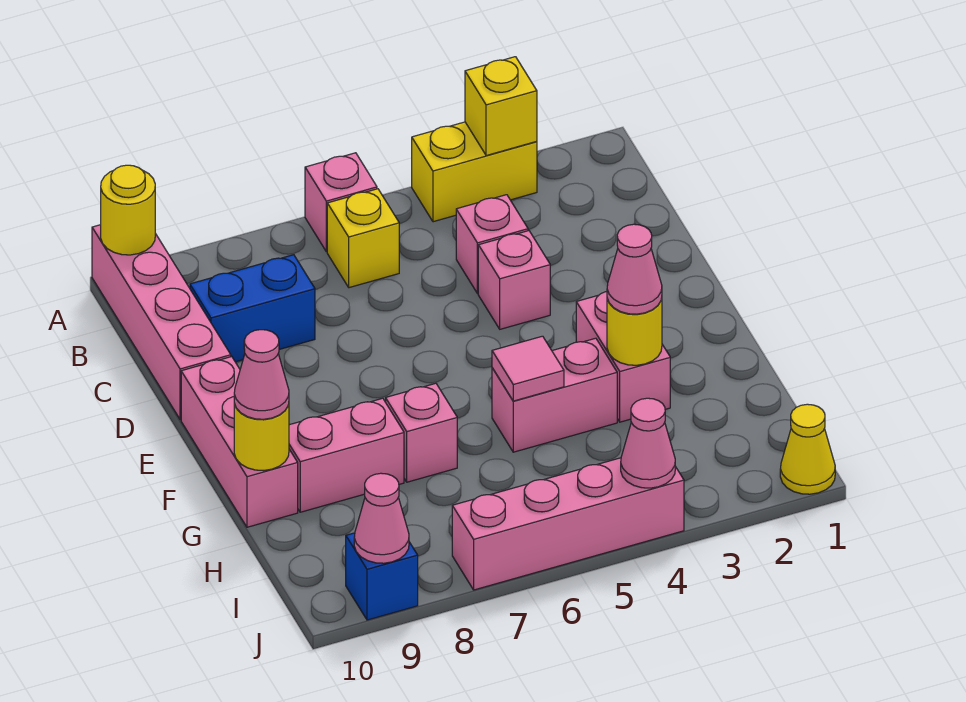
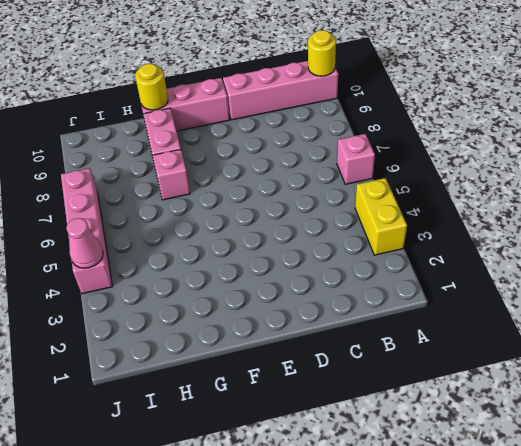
none -> yellow 1x1 brick [327,189,399,288]
none -> pink 1x1 brick [456,195,528,294]
none -> blue 1x2 brick [190,255,315,362]

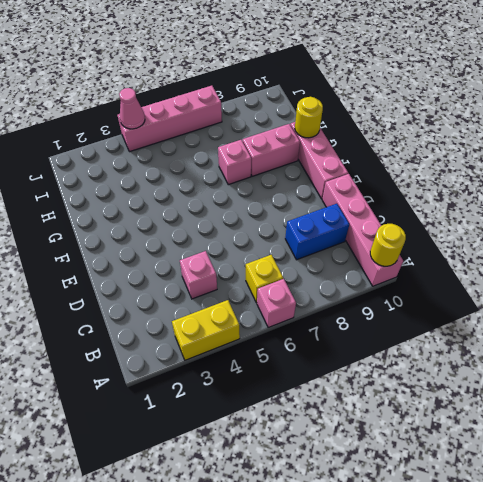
none -> pink 1x1 brick [478,231,550,329]
none -> pink 1x2 brick [576,292,670,422]
none -> pink 1x2 brick [492,338,617,452]

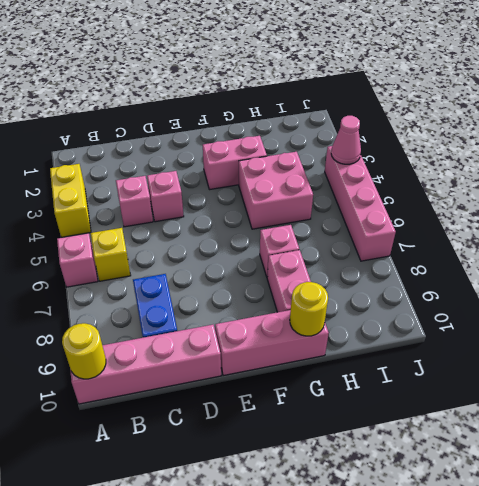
pink 2x2 brick [239,152,313,229] -> pink 1x2 brick [492,338,617,452]
none -> yellow 1x1 cone [780,404,835,494]
none -> blue 1x1 brick [346,533,418,620]
none -> yellow 1x1 brick [465,57,537,156]

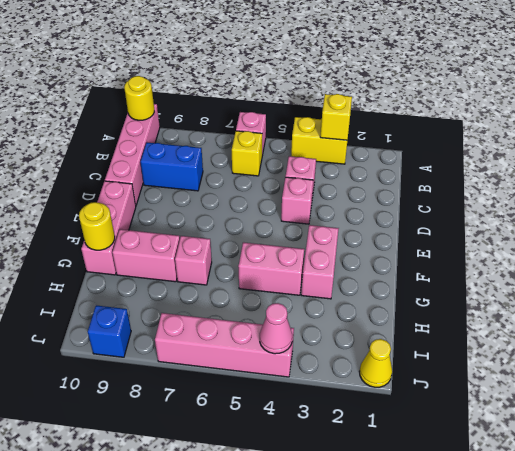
none -> yellow 1x1 round brick [607,298,662,365]
none -> pink 1x1 tile [492,336,564,401]
none -> pink 1x1 cone [354,473,409,563]

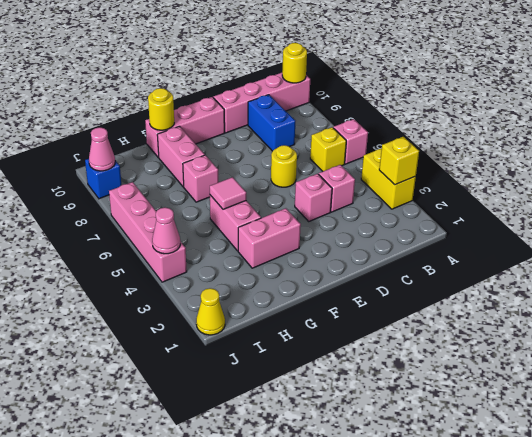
yellow 1x1 round brick [271,145,297,187] -> yellow 1x1 round brick moved to [607,298,662,365]
none -> pink 1x1 cone [607,224,662,314]
none -> pink 1x1 cone [234,330,289,419]

